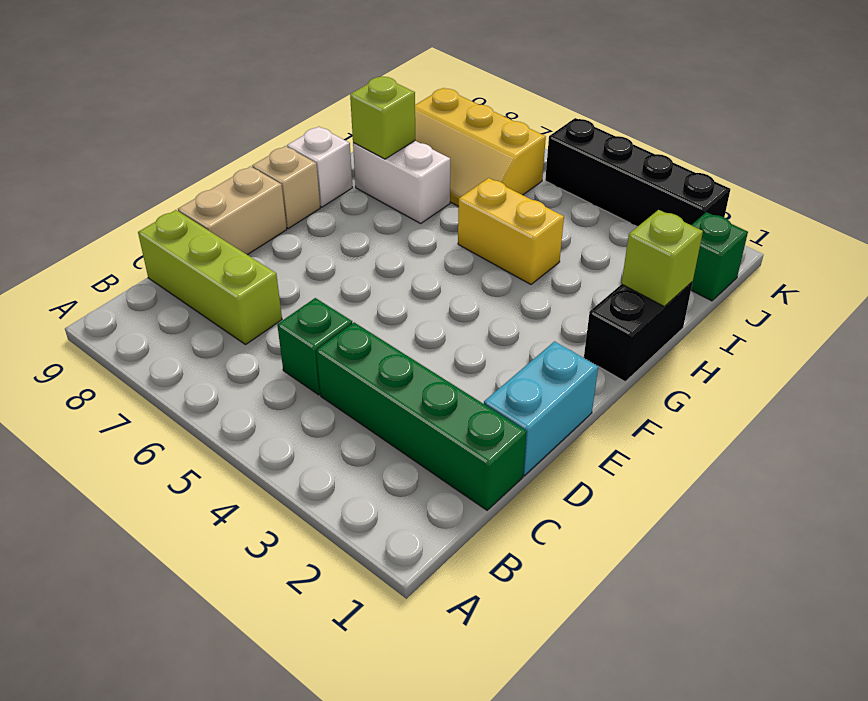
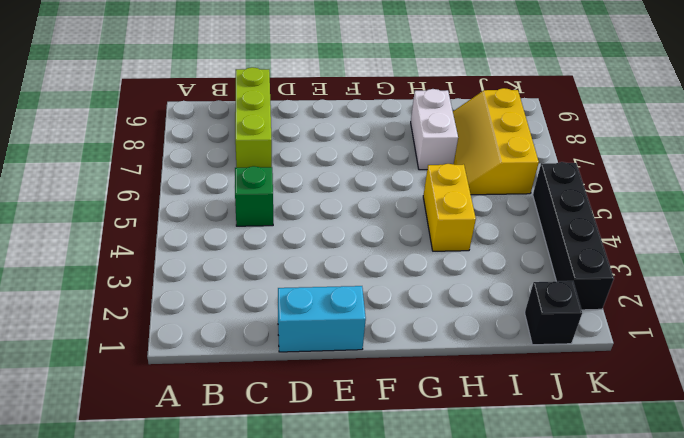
black 1x1 brick [525,281,582,345] -> green 1x1 brick [691,212,748,301]
none -> green 1x4 brick [316,322,527,510]
none -> tan 1x2 brick [178,166,287,255]
none -> tan 1x1 brick [252,146,320,228]

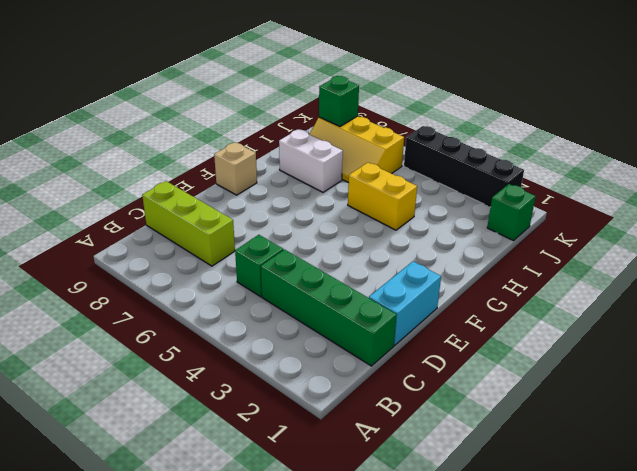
green 1x1 brick [319,76,359,126] -> none
none -> tan 1x2 brick [178,166,287,255]
none -> black 1x2 brick [584,282,692,382]
none -> white 1x1 brick [287,127,353,207]

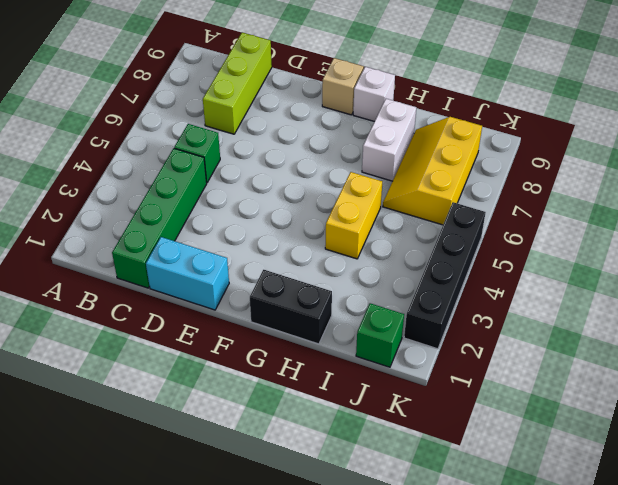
none -> tan 1x2 brick [178,166,287,255]
none -> lime 1x1 brick [621,210,703,307]
none -> lime 1x1 brick [350,76,415,159]

